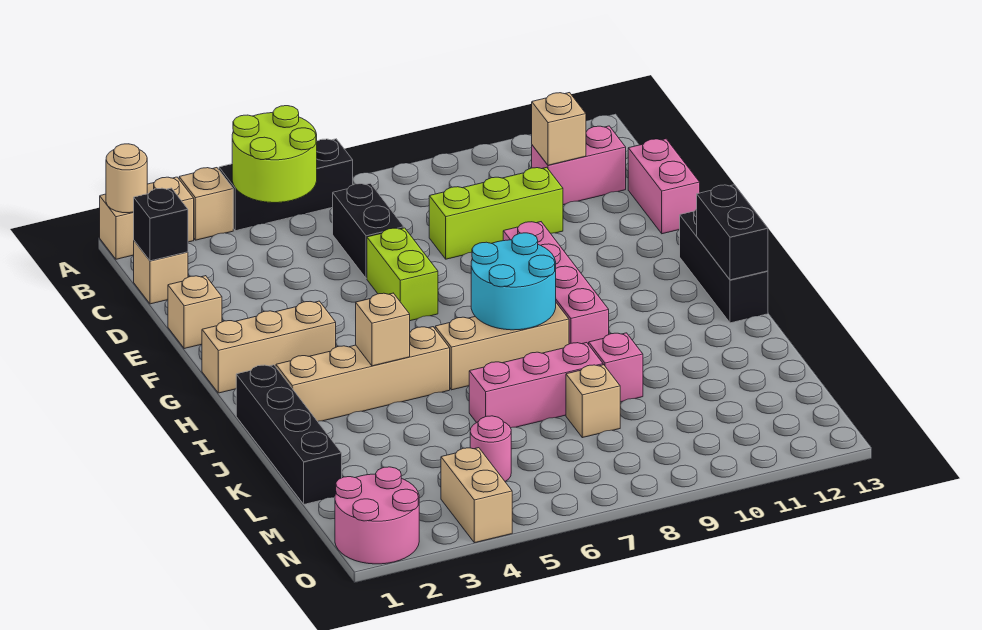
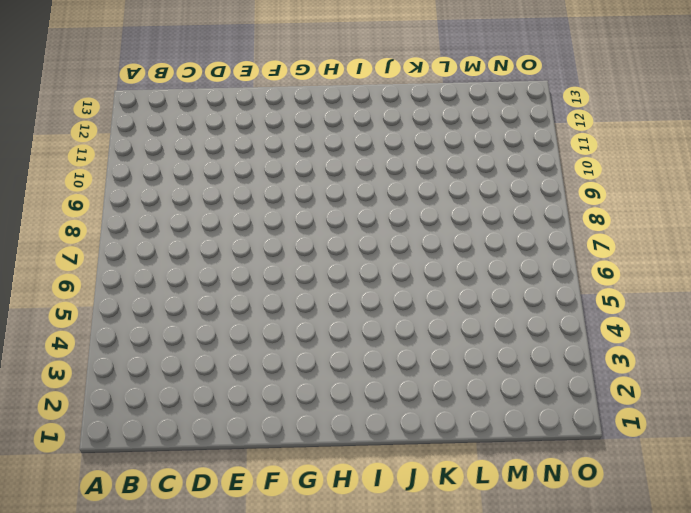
none -> tan 1x2 brick [100,177,194,259]
none -> tan 1x1 brick [179,168,233,240]
none -> black 1x3 brick [219,139,353,231]

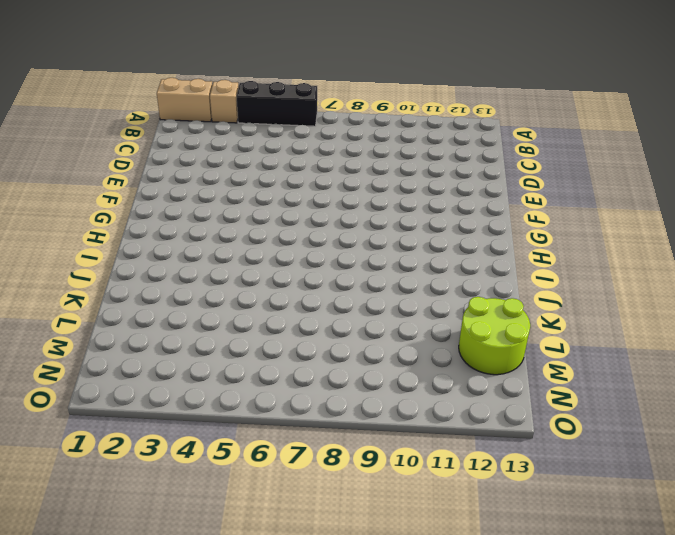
lime 2x2 round brick [459,297,530,375] -> lime 2x2 round brick moved to [232,106,317,203]
none -> tan 1x1 brick [134,241,188,304]
none -> black 1x2 brick [333,183,404,278]
none -> pink 1x2 brick [532,126,626,205]

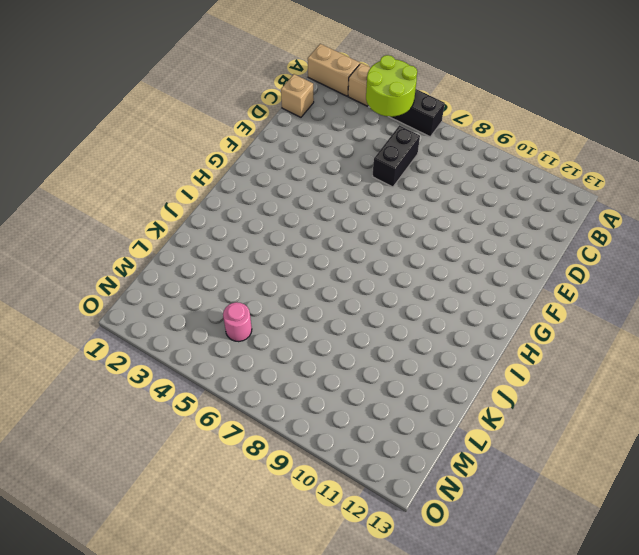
none -> pink 1x2 brick [532,126,626,205]
none -> lime 1x3 brick [429,167,563,259]
none -> pink 1x2 brick [628,139,700,234]

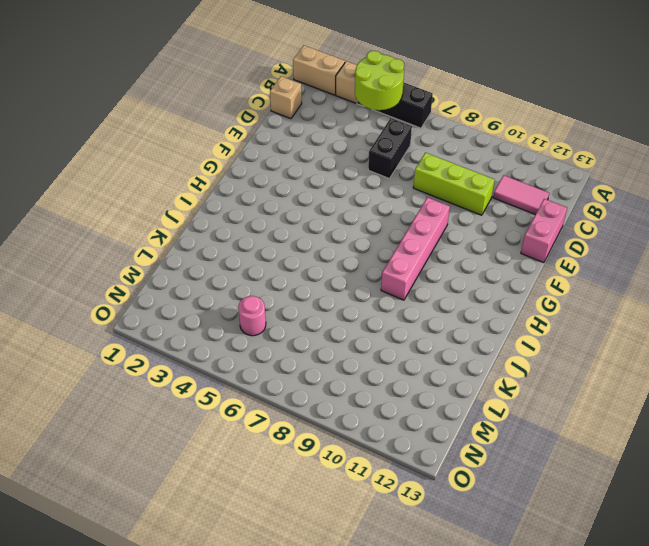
pink 1x2 tile [493,175,549,215] -> pink 1x2 brick [532,126,626,205]
none -> tan 1x1 brick [168,276,222,349]
none -> lime 1x2 brick [367,228,438,321]
none -> tan 1x3 brick [202,301,336,393]

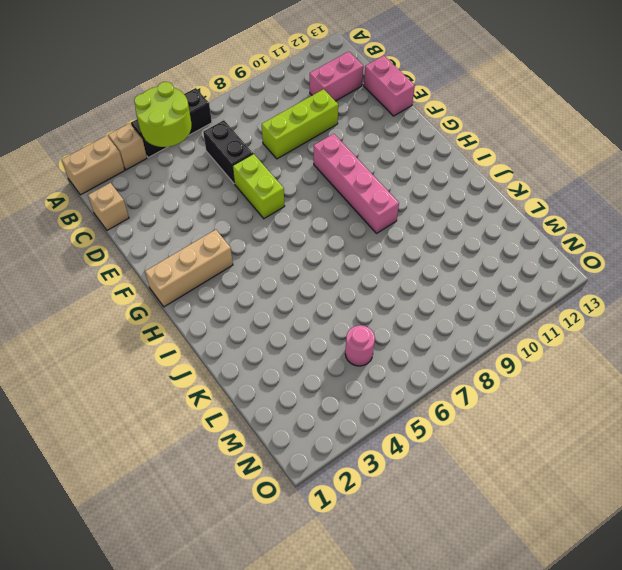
none -> tan 1x1 brick [168,276,222,349]
none -> black 1x3 brick [680,209,768,323]
none -> black 1x4 brick [236,365,342,504]

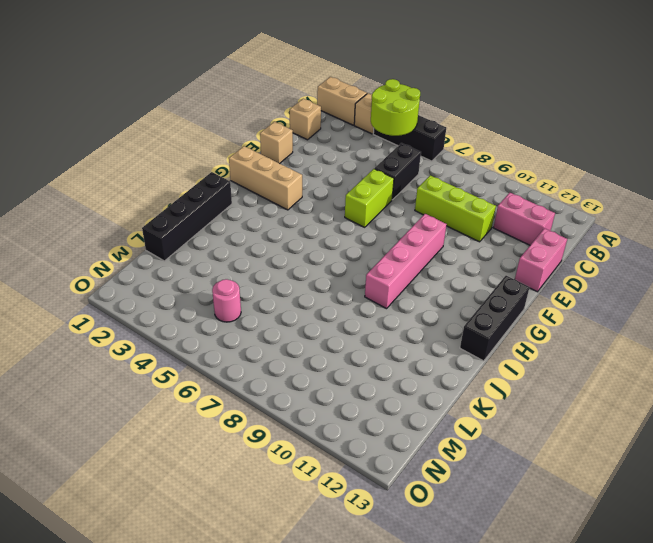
none -> tan 1x4 brick [276,327,450,421]
none -> tan 1x3 brick [435,303,569,390]
none -> pink 1x3 brick [469,343,603,428]

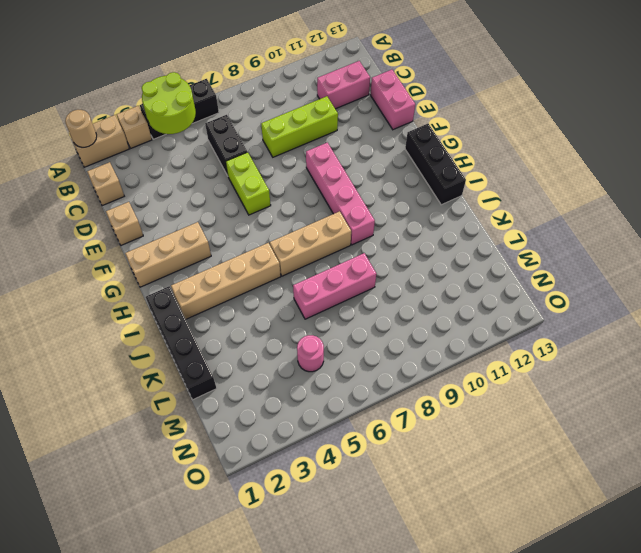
none -> pink 1x1 brick [589,333,643,402]
none -> tan 1x1 brick [566,365,620,438]
none -> pink 2x2 round brick [335,467,419,564]

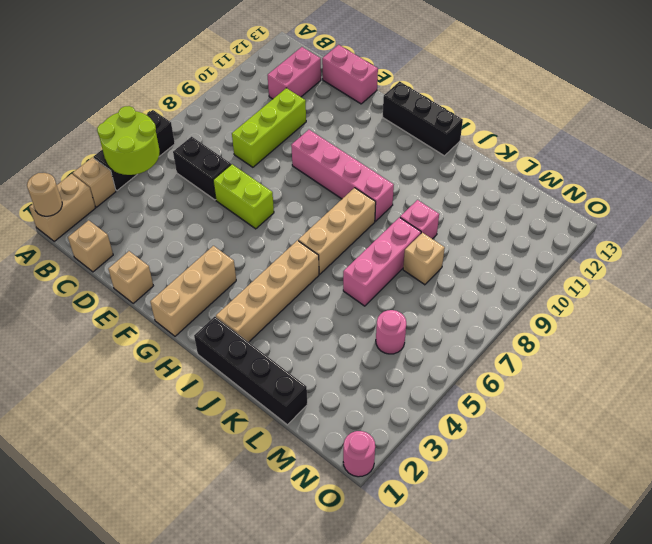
pink 1x1 round brick [343,431,375,477] -> pink 2x2 round brick [335,467,419,564]
none -> tan 1x2 brick [441,448,512,543]
none -> black 1x1 brick [134,188,188,261]
none -> tan 1x1 brick [532,93,586,165]

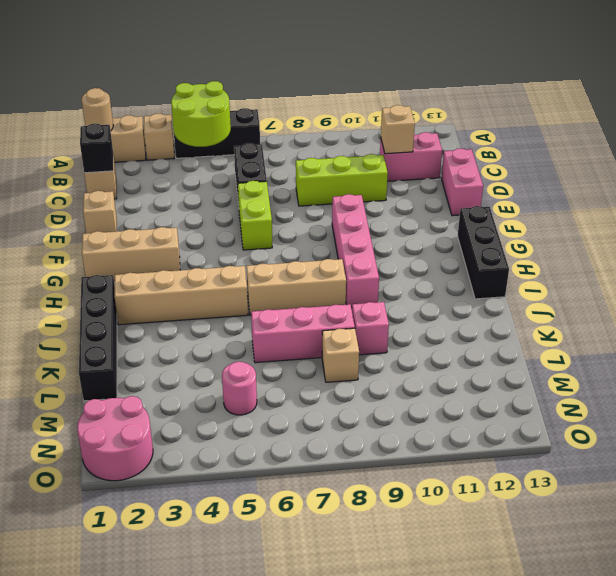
none -> tan 1x2 brick [441,448,512,543]
none -> cyan 2x2 round brick [471,233,556,330]
none -> black 1x2 brick [697,185,768,280]

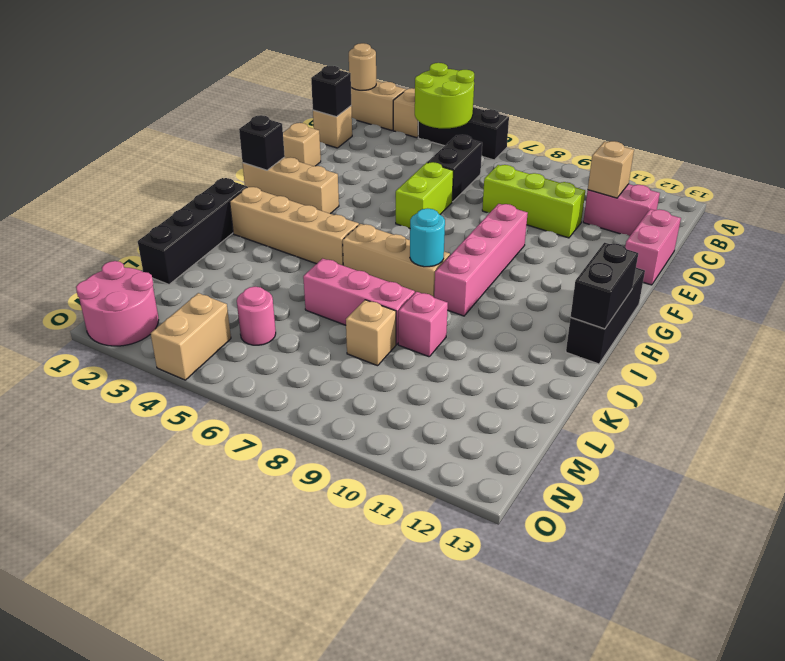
black 1x1 brick [239,115,285,170] -> none
cyan 1x1 round brick [410,208,445,267] -> cyan 2x2 round brick [471,233,556,330]
none -> tan 1x1 brick [356,293,410,366]

